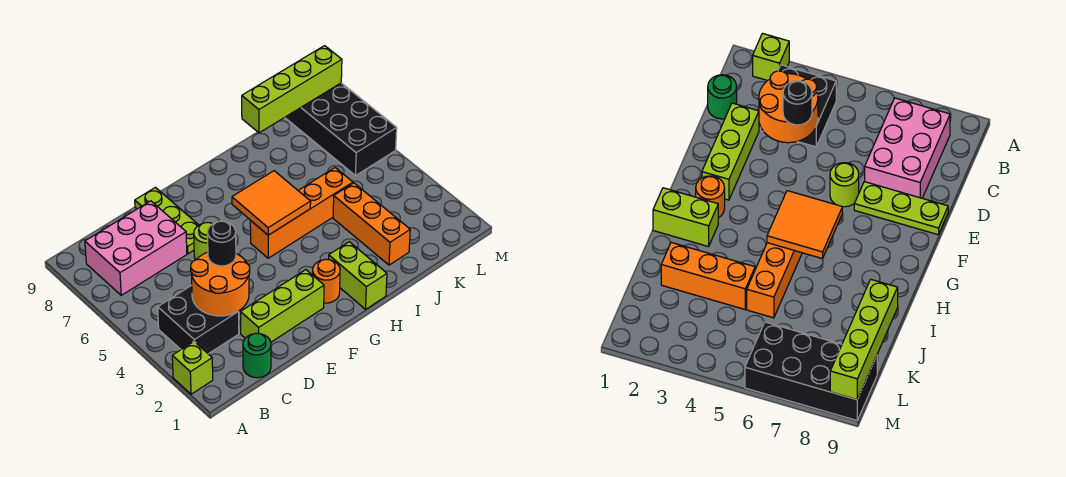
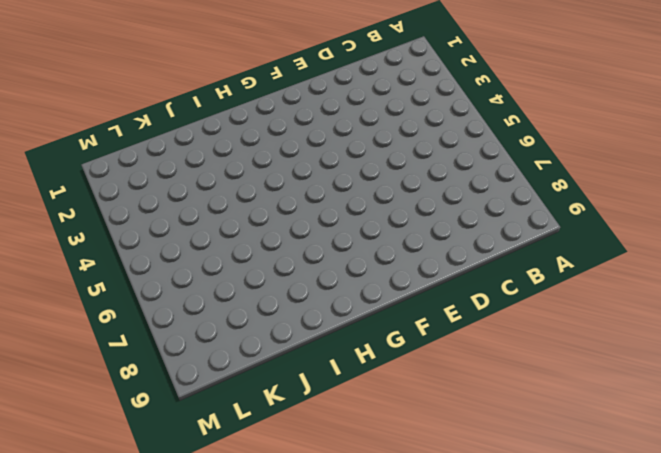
none -> lime 1x1 brick [172,342,213,394]
none -> black 2x2 brick [158,285,239,354]
none -> pink 2x3 brick [85,201,187,295]

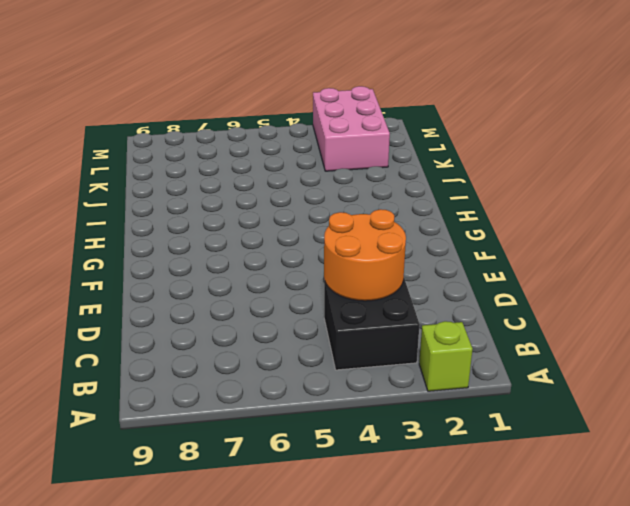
pink 2x3 brick [313,86,390,171] -> pink 2x3 brick moved to [85,201,187,295]
none -> green 1x1 round brick [243,333,271,378]
none -> lime 1x3 brick [241,270,324,342]
none -> lime 1x1 round brick [194,223,212,260]

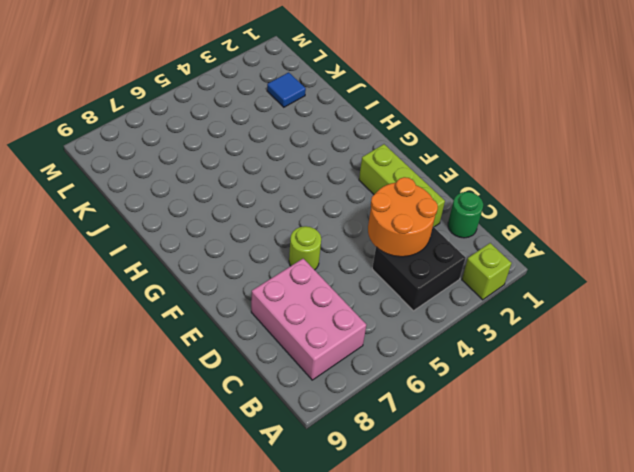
blue 1x1 tile [267,72,306,107] -> none
none -> lime 1x3 plate [135,187,198,254]
none -> orange 1x1 round brick [313,259,340,303]
none -> orange 1x4 brick [250,168,353,258]

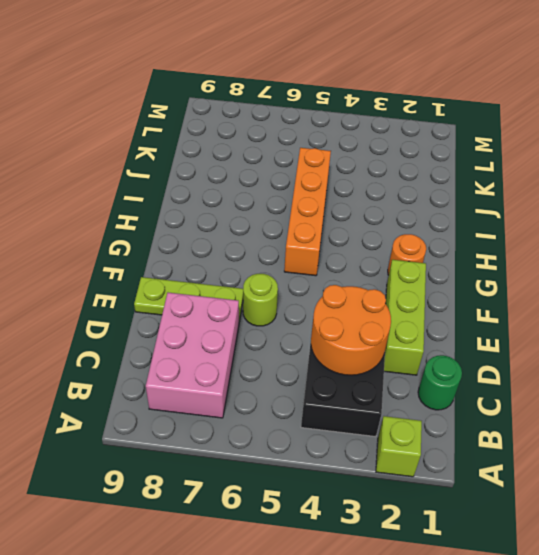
none -> lime 1x2 brick [329,242,387,309]
none -> orange 1x3 brick [333,183,410,265]
none -> black 2x4 brick [285,83,397,176]

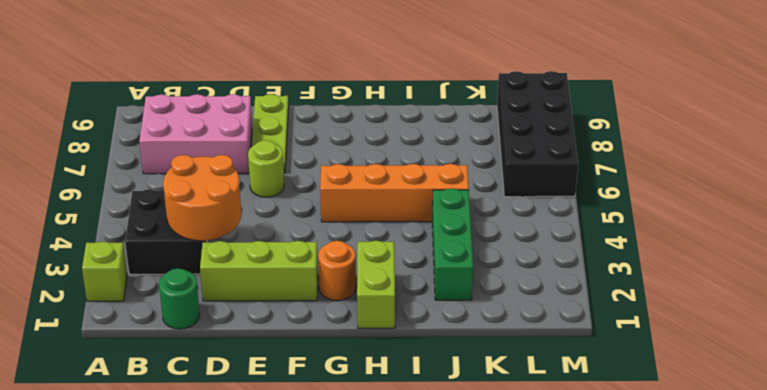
green 1x3 brick [432,188,473,300] -> orange 1x3 brick [333,183,410,265]
none -> orange 2x2 tile [232,171,311,235]
none -> lime 1x4 brick [242,46,342,133]
none -> black 1x1 round brick [208,221,236,266]

